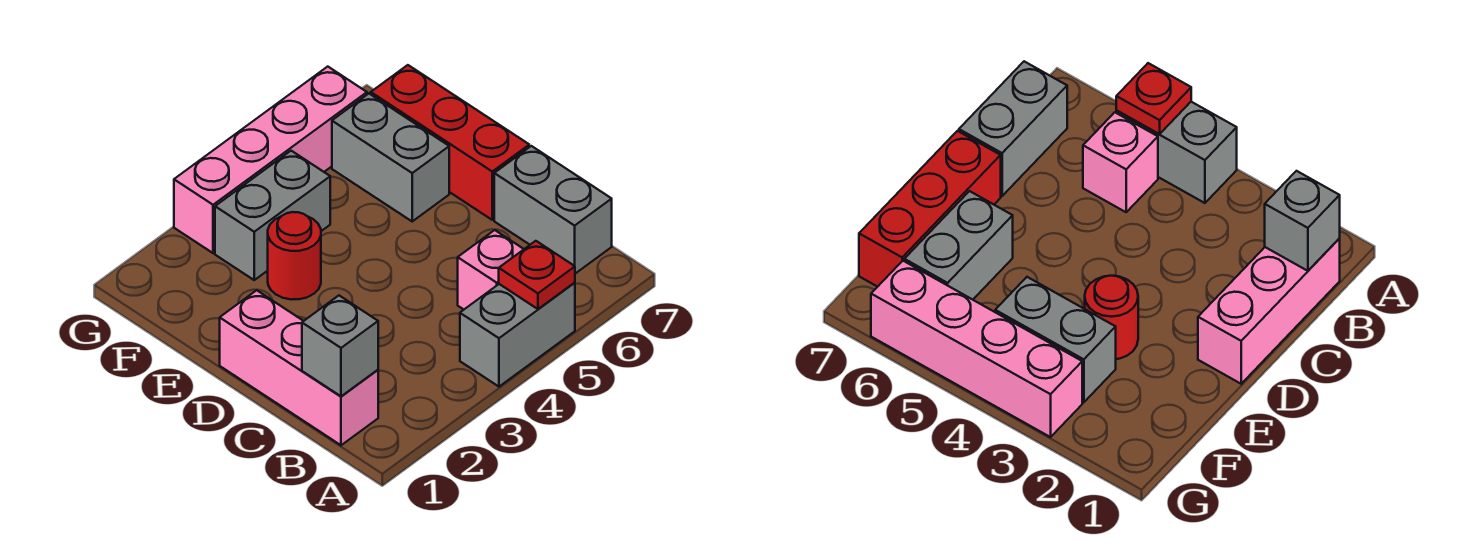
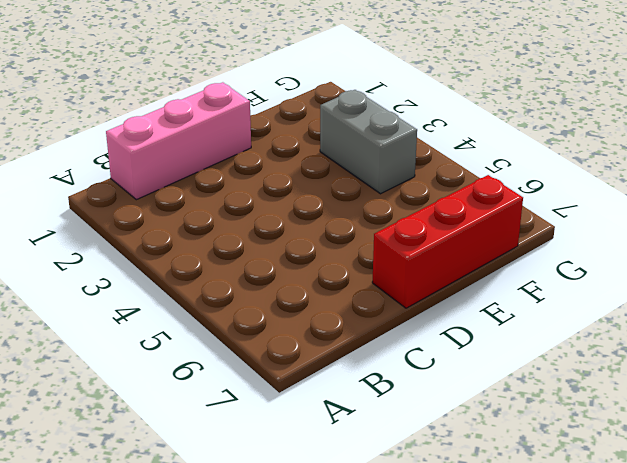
none -> grey 1x2 brick [460,283,575,387]
none -> pink 1x1 brick [458,230,524,309]

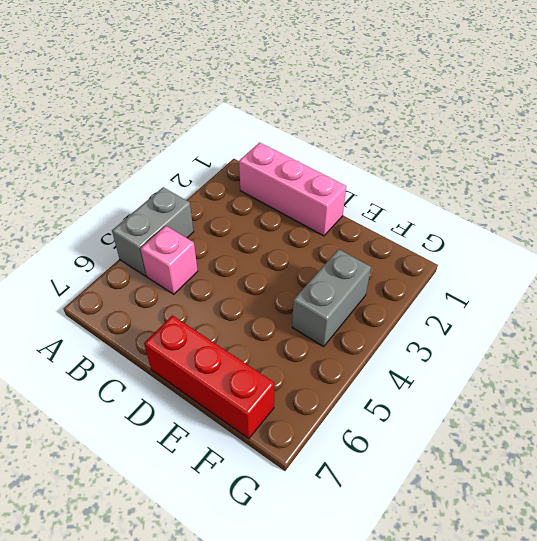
none -> grey 1x2 brick [494,146,612,274]
none -> red 1x1 round brick [268,212,321,300]

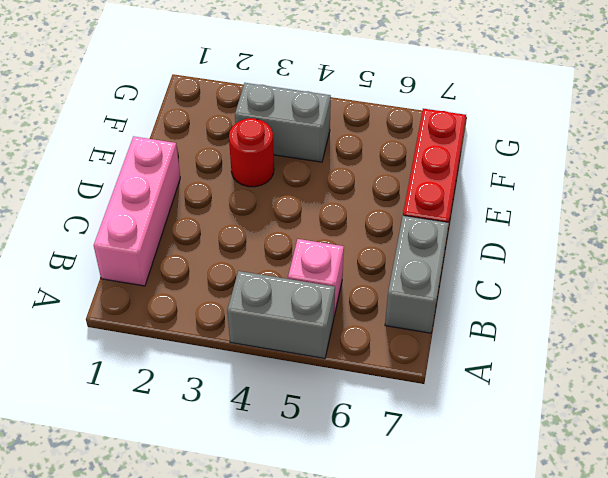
none -> grey 1x2 brick [332,94,449,221]
none -> pink 1x4 brick [174,67,367,253]

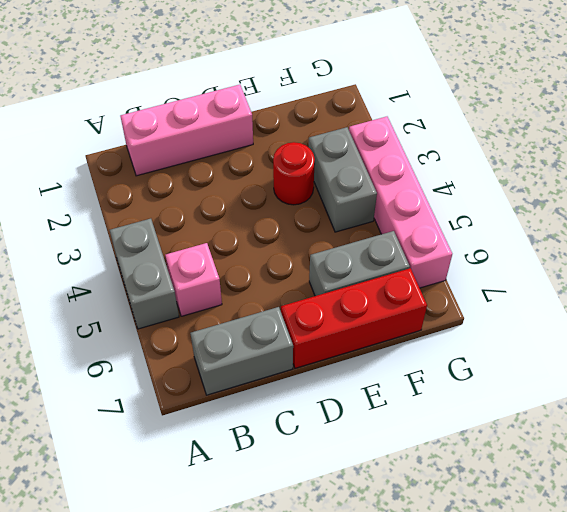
none -> red 1x1 plate [499,241,575,309]
none -> grey 1x1 brick [302,296,378,396]

